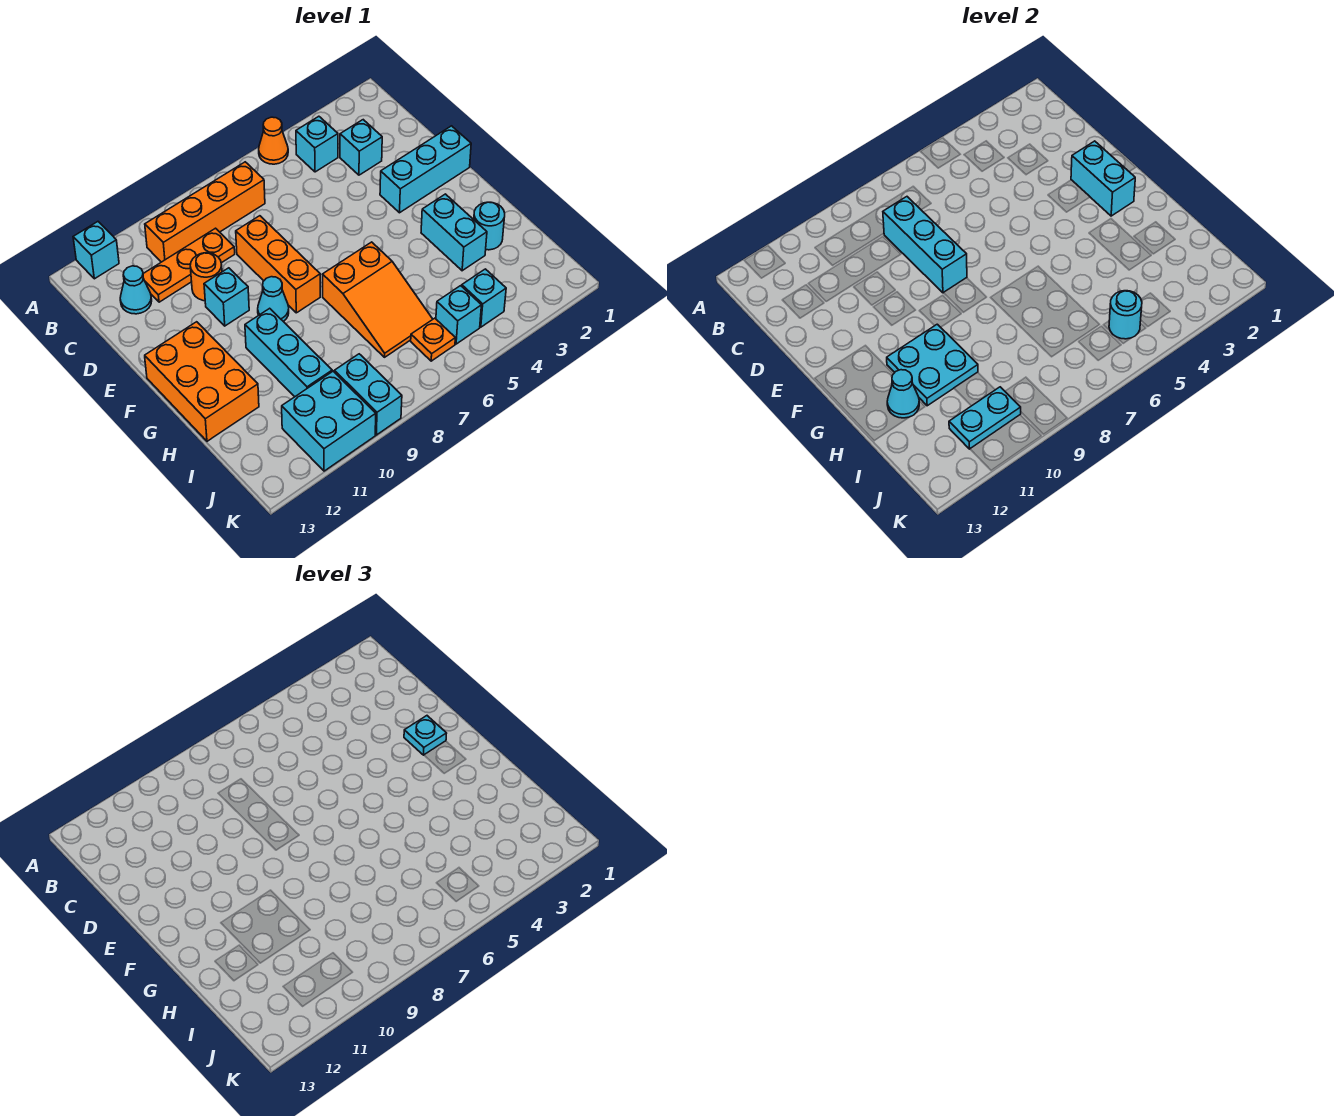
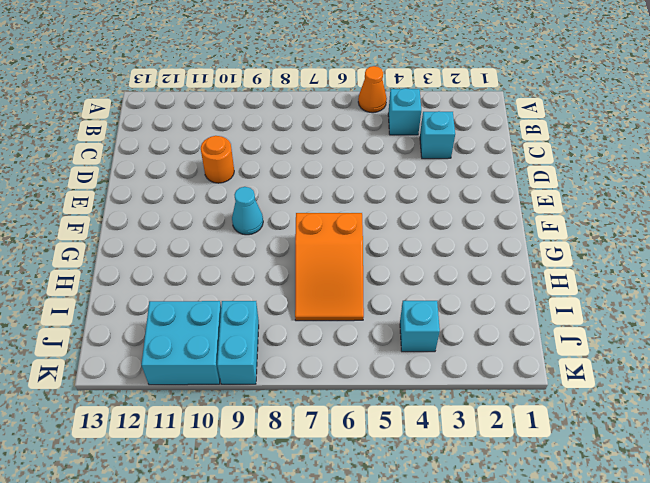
none -> cyan 1x1 brick [73,222,119,279]
none -> orange 1x4 brick [145,162,265,262]
none -> orange 1x3 plate [143,228,235,302]

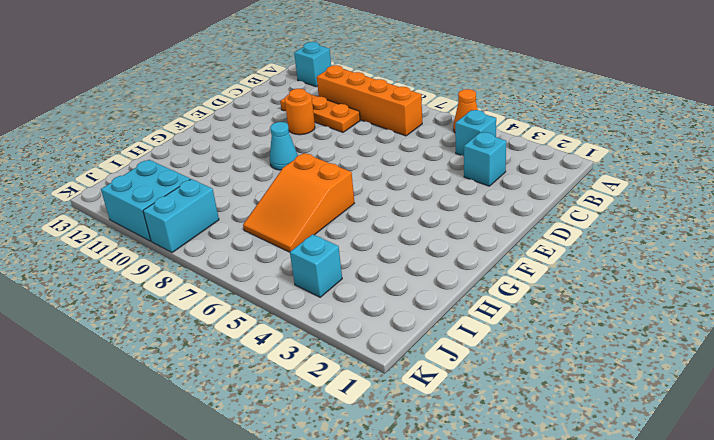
none -> cyan 1x1 cone [120,266,152,314]
none -> orange 1x3 brick [236,216,320,313]
none -> cyan 1x3 brick [380,126,471,213]

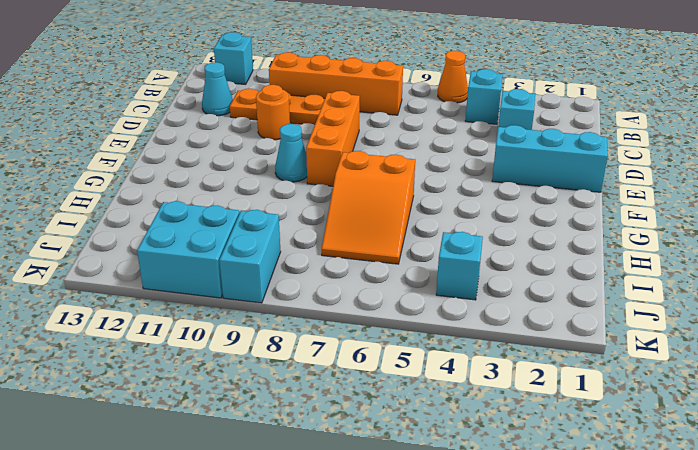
none -> cyan 1x1 brick [204,268,249,326]
none -> orange 2x3 brick [145,322,259,441]
none -> cyan 1x2 brick [421,194,487,271]

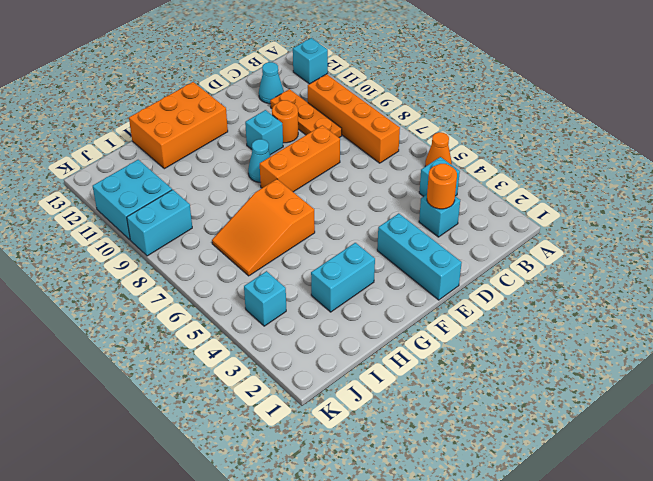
orange 1x1 round brick [427,164,457,209] -> none
none -> cyan 1x3 brick [245,308,332,397]
none -> cyan 1x1 round brick [474,202,505,250]
none -> cyan 1x1 brick [436,286,481,344]

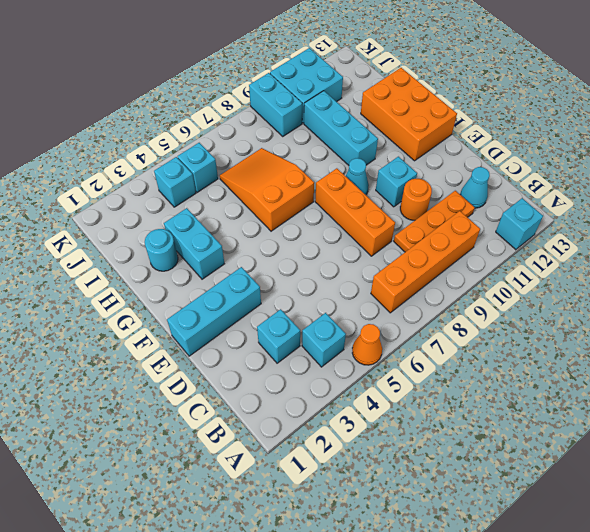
none -> orange 1x1 plate [411,318,455,361]
none -> cyan 1x3 brick [883,197,967,293]
none -> cyan 1x2 brick [1071,141,1135,216]

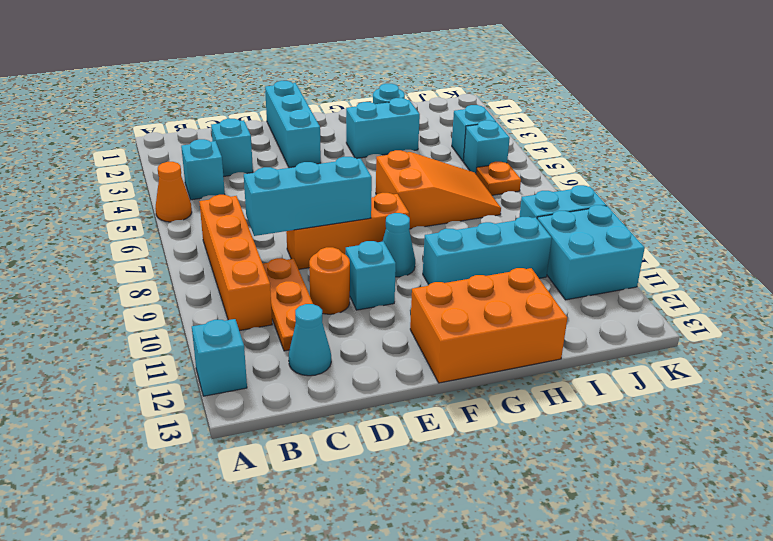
none -> cyan 1x2 brick [1071,141,1135,216]
none -> cyan 2x2 plate [887,324,978,406]
none -> cyan 1x1 cone [887,370,919,418]

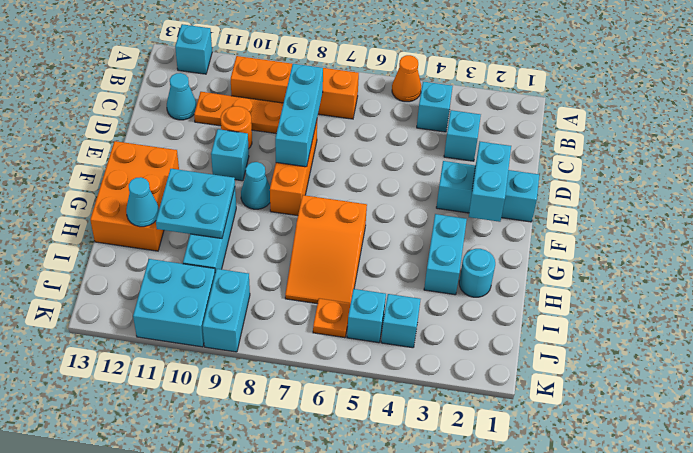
none -> cyan 1x1 round brick [1109,291,1142,339]
none -> cyan 1x2 plate [949,387,1021,449]
none -> cyan 1x1 plate [404,716,447,755]

